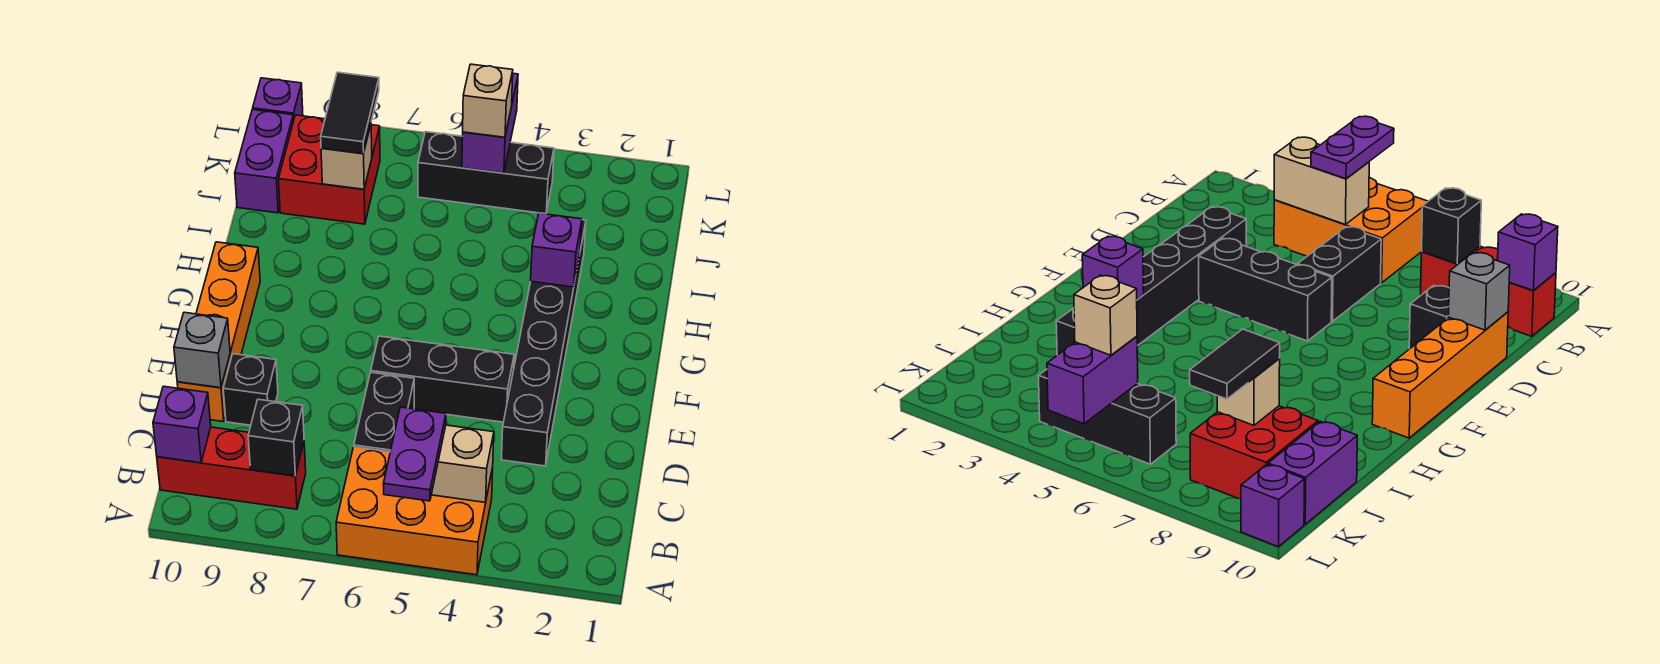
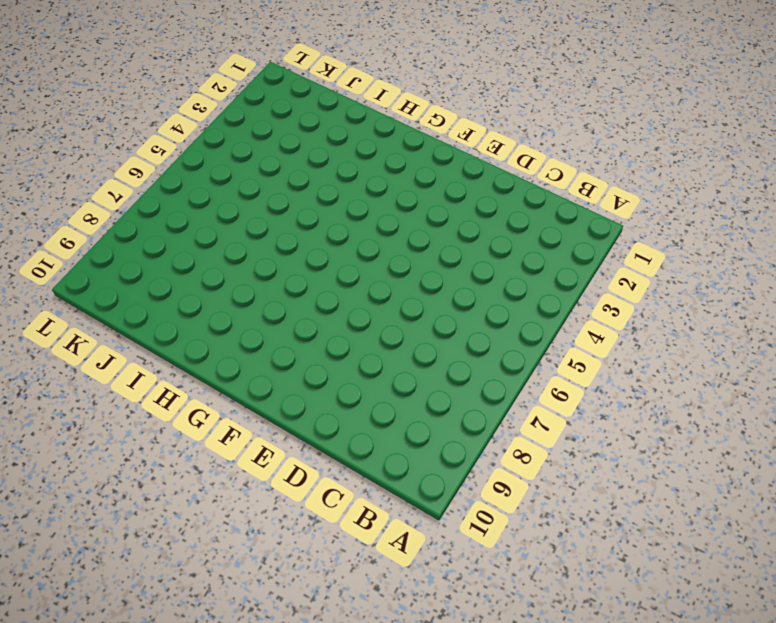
none -> orange 2x3 brick [336,447,493,575]
none -> red 1x3 brick [157,427,306,509]
none -> black 1x2 brick [354,372,414,452]

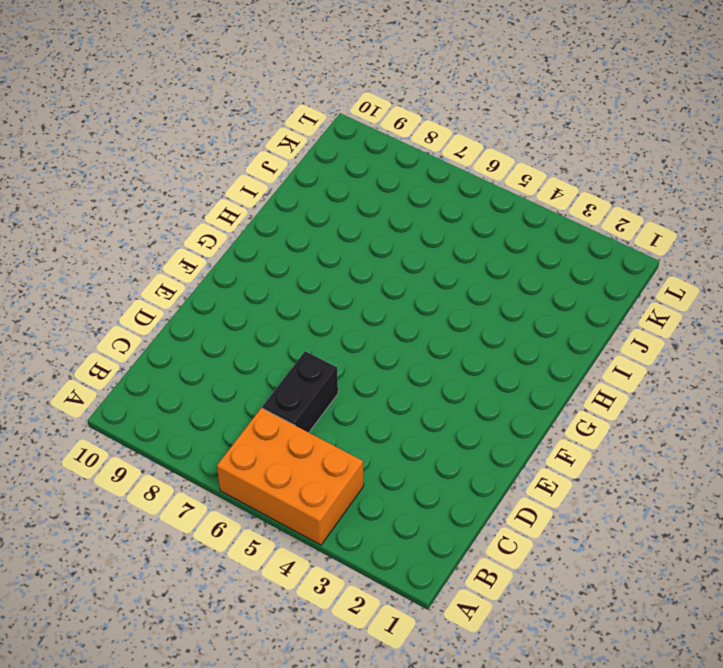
none -> red 1x3 brick [157,427,306,509]
none -> black 1x6 brick [501,220,586,466]
none -> black 1x1 brick [223,354,278,425]

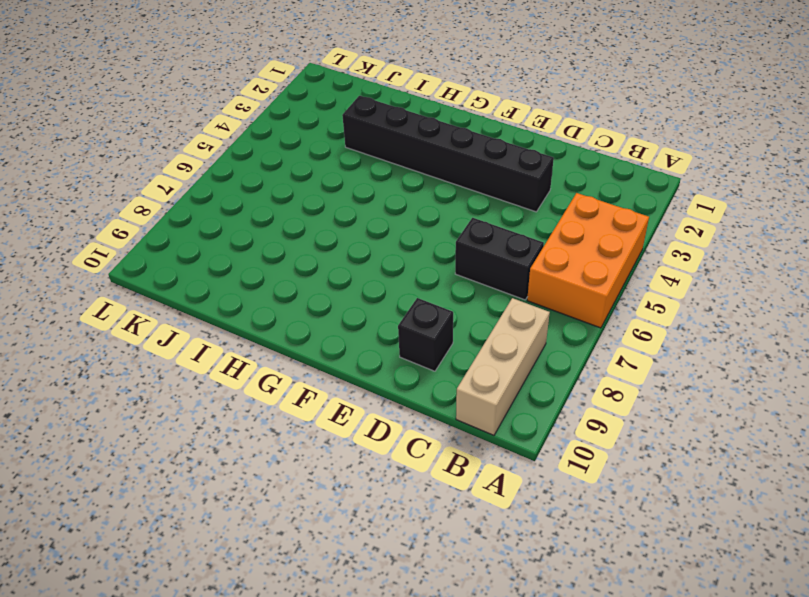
tan 1x3 brick [456,298,550,435] -> red 1x3 brick [157,427,306,509]
none -> orange 1x4 brick [177,242,260,422]
none -> black 1x3 brick [371,336,514,422]
none -> red 2x2 brick [279,115,380,224]

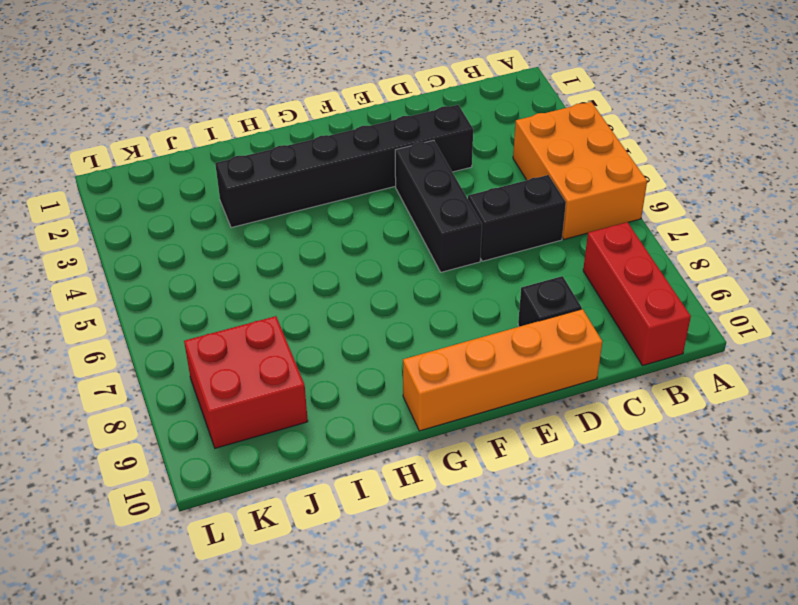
none -> purple 1x2 brick [235,110,293,213]
none -> black 1x3 brick [418,132,554,214]
none -> purple 1x1 brick [253,78,303,121]

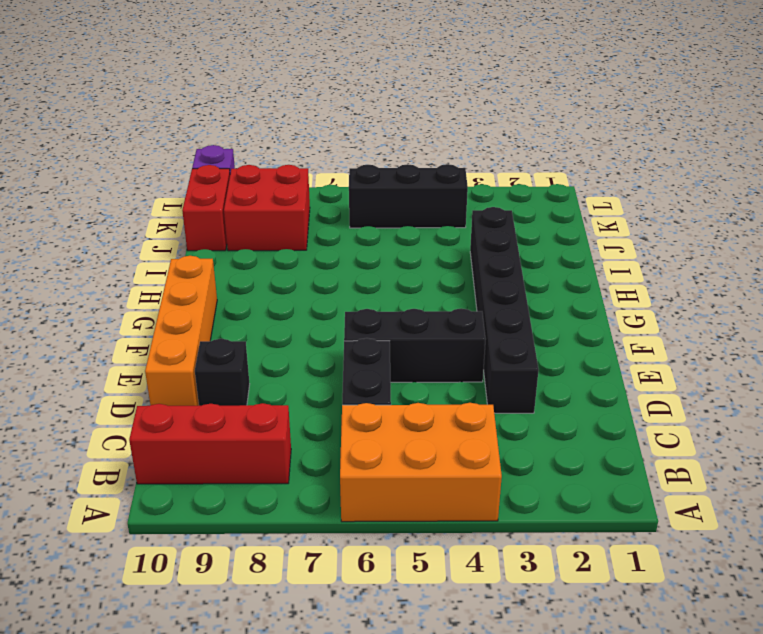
red 1x2 brick [182,165,230,251] -> purple 1x2 brick [235,110,293,213]
none -> tan 1x2 brick [431,425,494,503]
none -> black 1x1 brick [248,399,304,476]
none -> purple 1x1 brick [153,386,211,463]

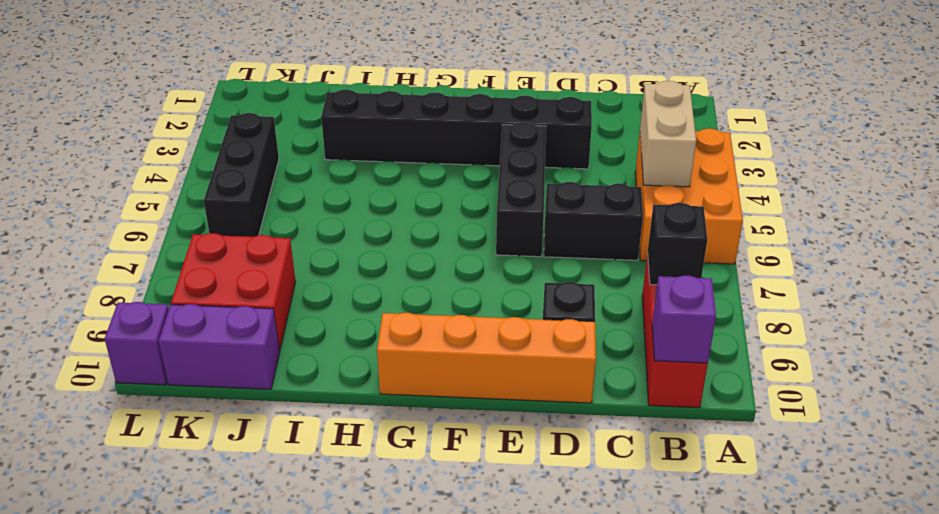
none -> grey 1x1 brick [174,312,230,388]
none -> purple 1x1 brick [531,213,582,287]
none -> tan 1x1 brick [321,125,372,189]

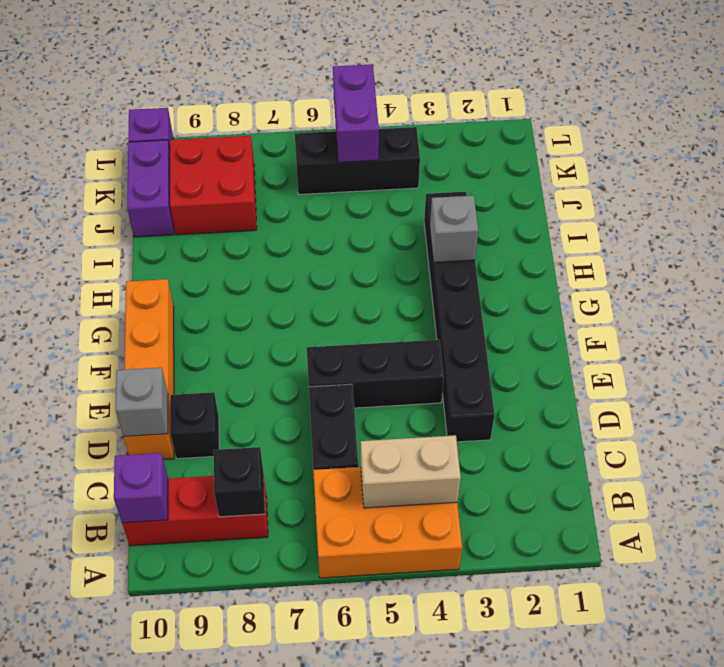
grey 1x1 brick [430,196,478,262] -> purple 1x1 brick [531,213,582,287]
none -> tan 1x1 brick [321,125,372,189]
none -> purple 1x2 plate [383,407,446,501]
none -> black 1x2 tile [321,72,379,154]

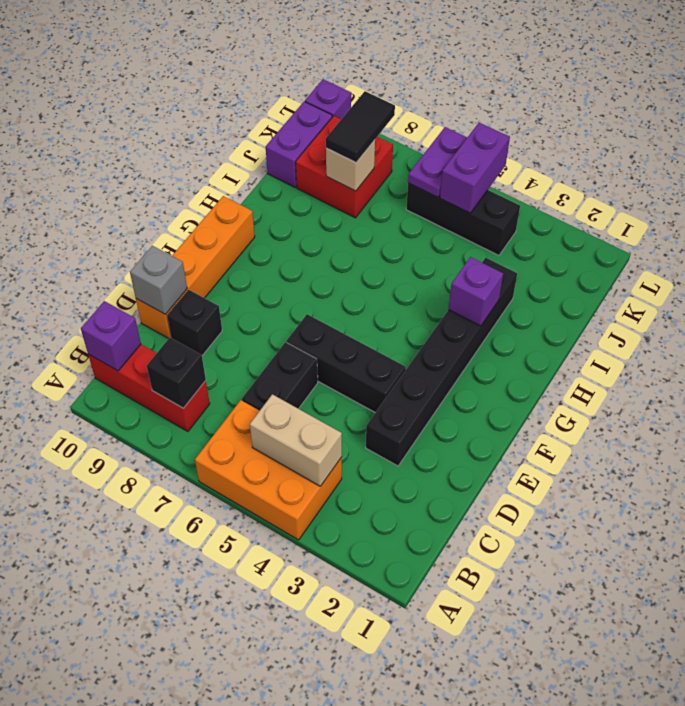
purple 1x2 plate [408,127,467,197] -> purple 1x2 plate moved to [383,407,446,501]
none -> tan 1x1 brick [463,64,513,137]

